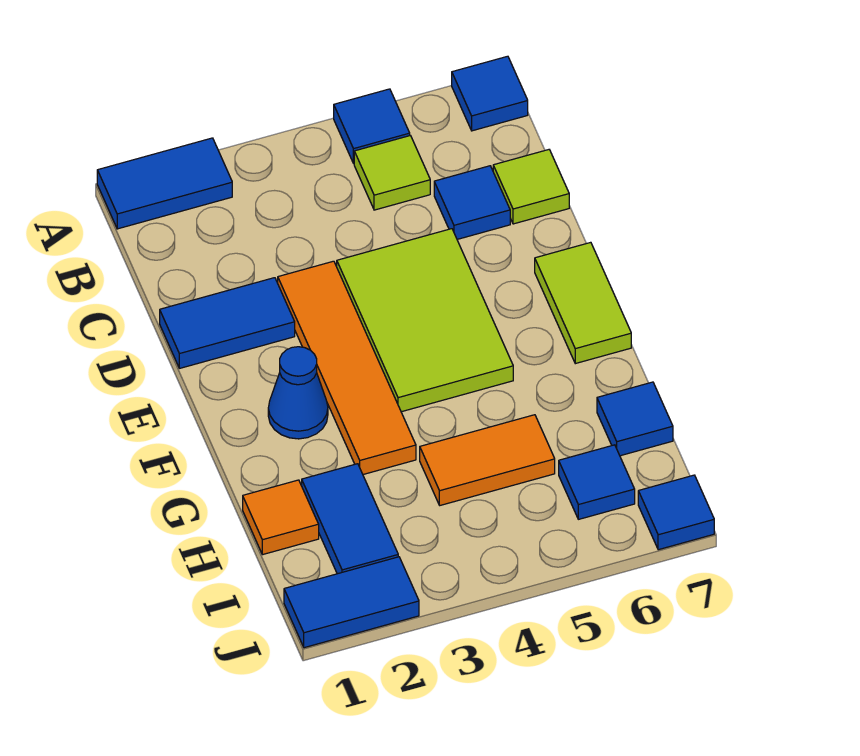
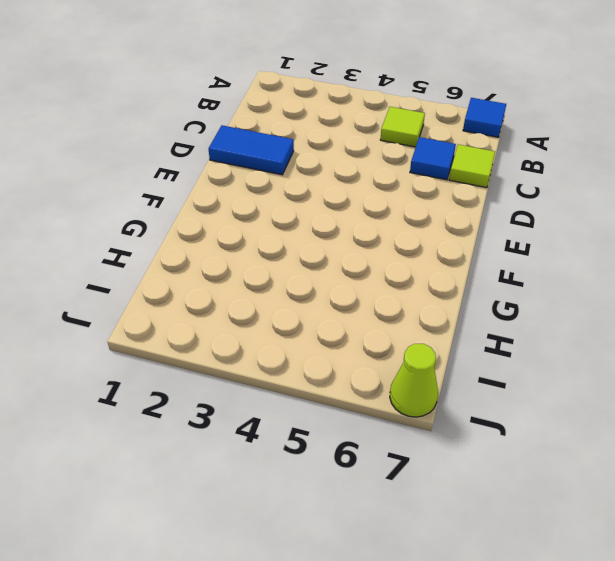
lime 1x1 cone [390,344,438,417] -> blue 1x1 tile [638,475,714,550]
none -> blue 1x2 tile [97,138,232,229]
none -> blue 1x1 tile [334,89,410,163]
none -> orange 1x4 tile [278,261,416,474]

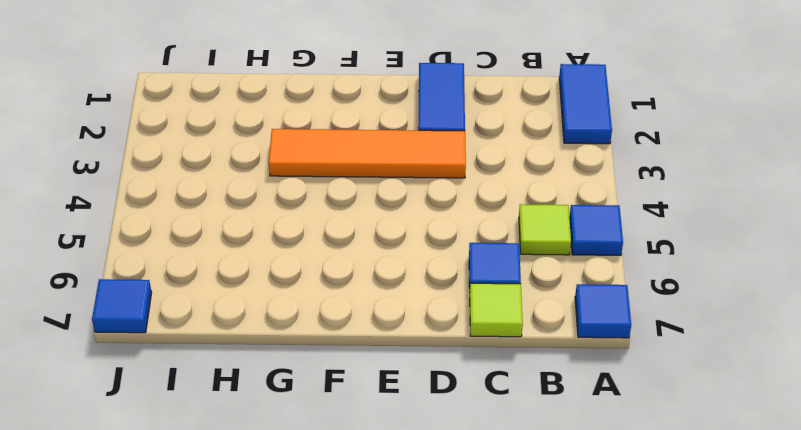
none -> lime 2x3 tile [337,229,513,412]
none -> lime 1x2 tile [535,242,631,364]
none -> blue 1x1 cone [268,347,328,439]

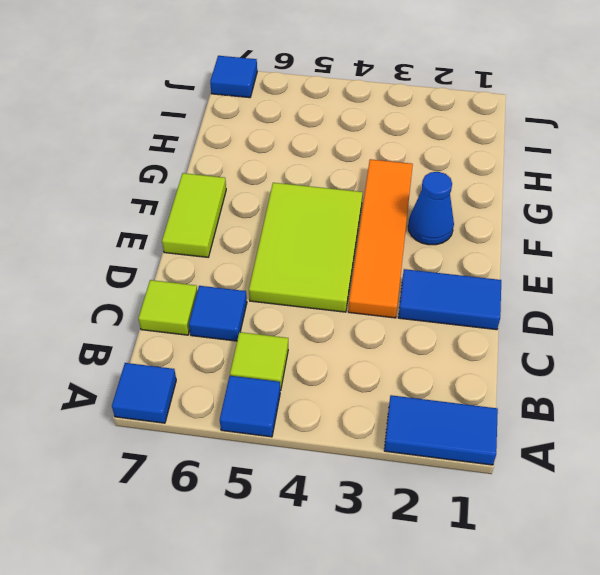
none -> orange 1x1 tile [243,480,319,555]
none -> blue 1x2 tile [302,464,398,574]
none -> orange 1x2 tile [420,415,555,505]

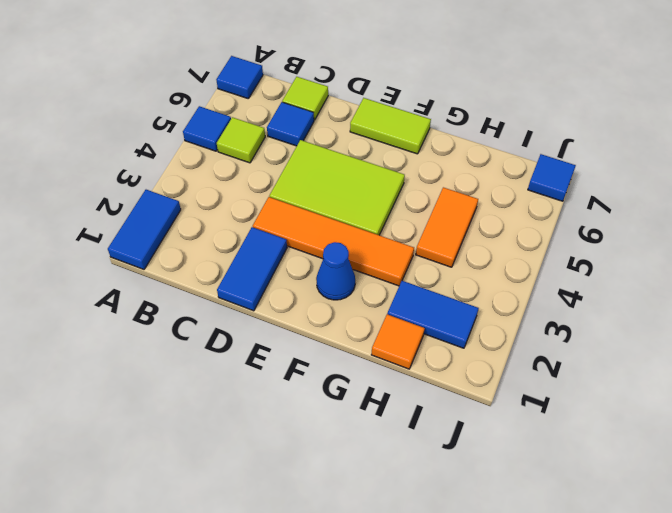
none -> blue 1x1 tile [597,382,673,456]
none -> blue 1x1 tile [559,445,635,519]
none -> blue 1x2 tile [284,557,419,648]

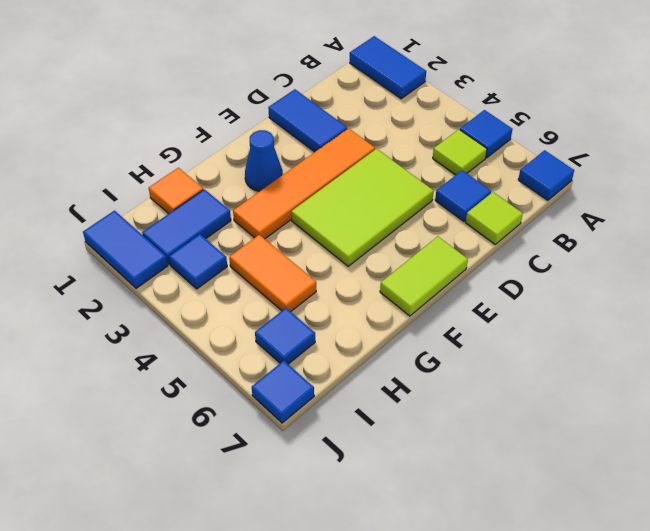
blue 1x1 tile [169,234,227,289] -> blue 1x1 tile moved to [597,382,673,456]

